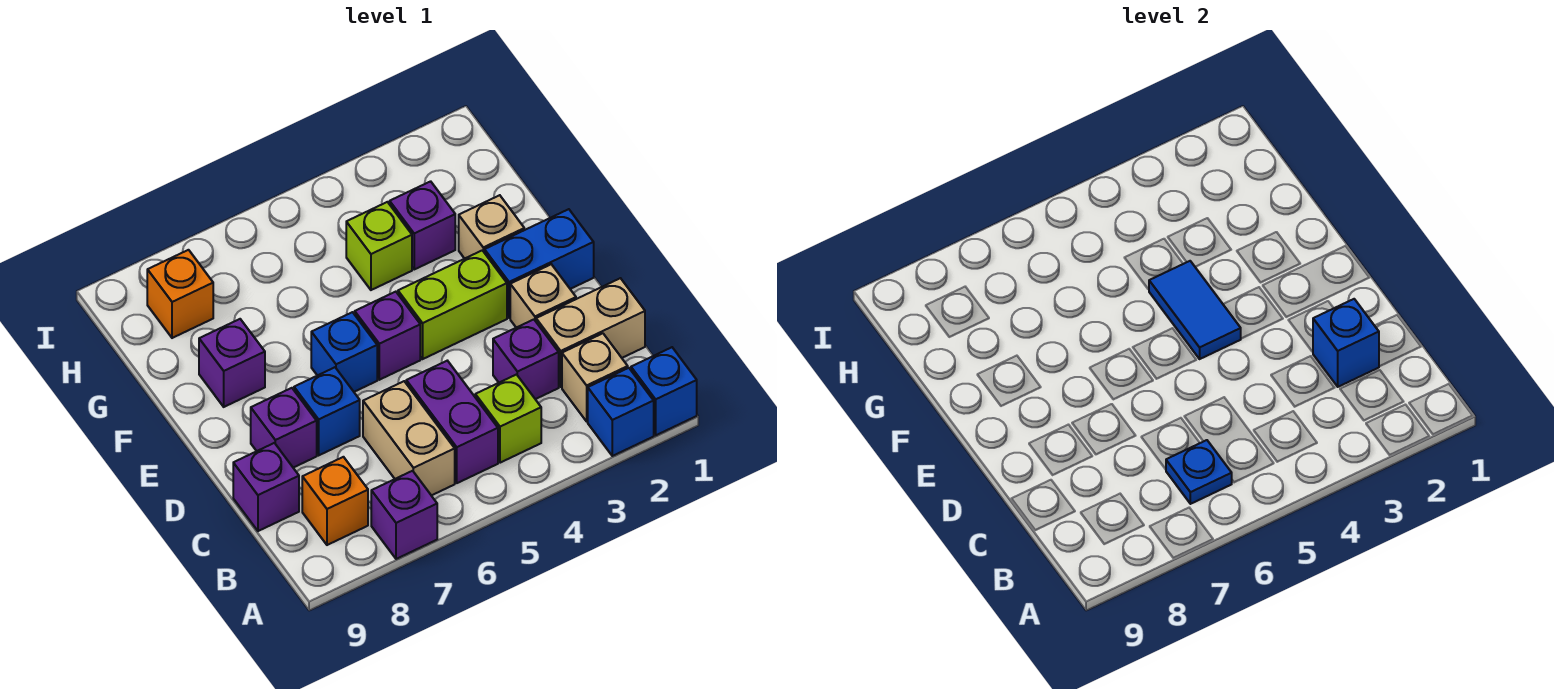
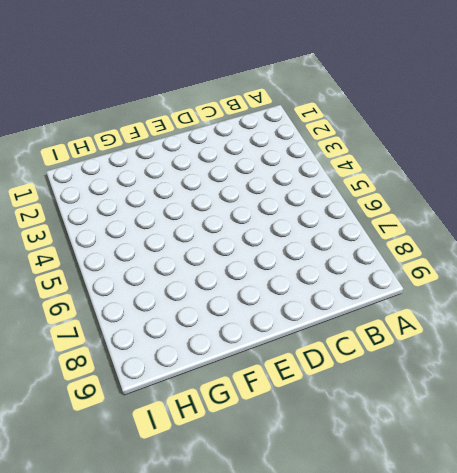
none -> blue 1x1 brick [631,347,697,435]
none -> blue 1x1 brick [588,368,654,456]
none -> purple 1x1 brick [371,471,437,559]

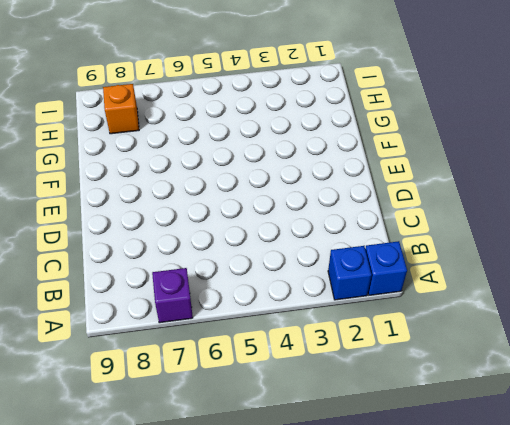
none -> tan 1x1 brick [562,333,628,421]
none -> lime 1x1 brick [475,375,541,463]
none -> purple 1x2 brick [406,361,498,483]

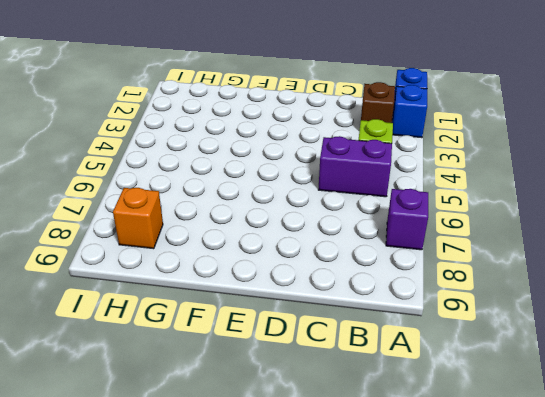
brown 1x1 brick [361,82,395,123] -> tan 1x1 brick [562,333,628,421]
none -> tan 1x2 brick [363,381,455,496]
none -> orange 1x1 brick [302,457,368,545]
none -> tan 1x2 brick [536,278,645,387]

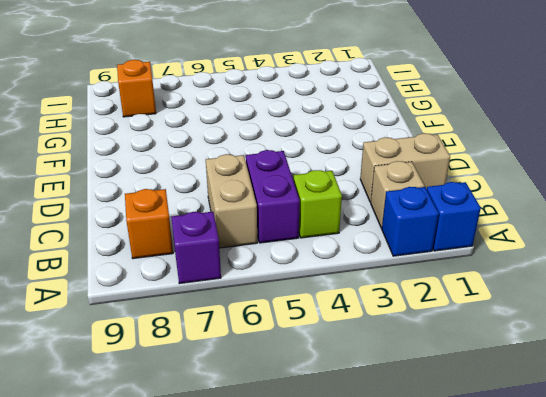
none -> purple 1x1 brick [493,320,559,399]
none -> purple 1x1 brick [233,443,299,531]
none -> tan 1x1 brick [510,264,576,328]

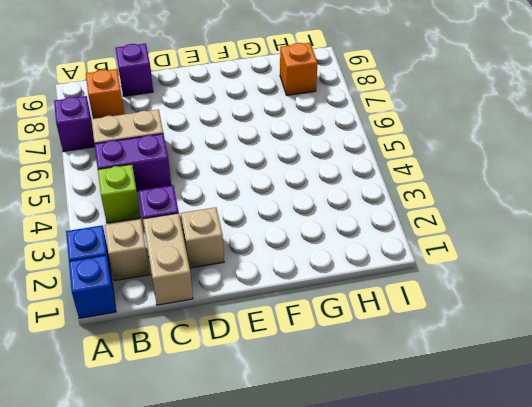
none -> blue 1x1 brick [294,367,360,455]
none -> purple 1x1 brick [251,388,317,468]
none -> blue 1x2 brick [484,209,594,318]

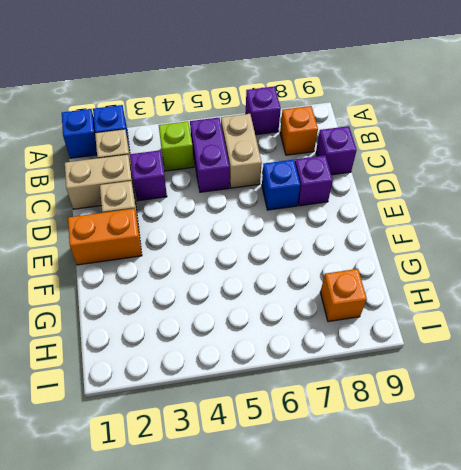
orange 1x2 brick [68,208,142,265] -> blue 1x2 brick [484,209,594,318]
none -> lime 1x2 brick [398,250,507,359]
none -> purple 1x1 brick [355,292,420,380]
none -> blue 1x1 brick [311,312,377,392]

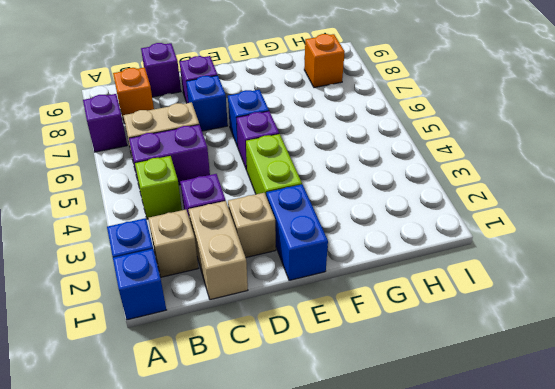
none -> tan 1x1 brick [459,195,524,259]
none -> purple 1x1 brick [199,319,265,407]
none -> purple 1x1 brick [390,181,455,269]

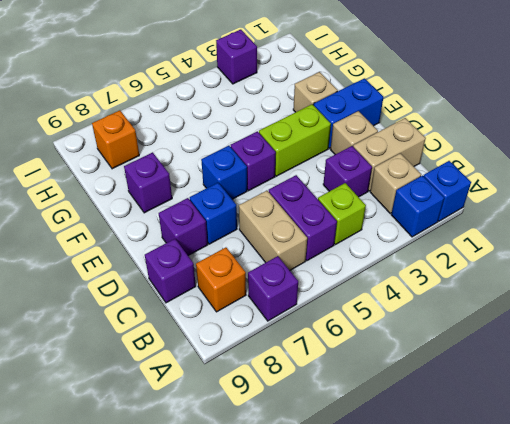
purple 1x1 brick [216,30,257,84] -> purple 1x1 brick moved to [390,181,455,269]
none -> lime 1x1 brick [346,202,412,290]
none -> blue 1x1 plate [1166,440,1232,504]
none -> blue 1x1 brick [1313,299,1379,387]

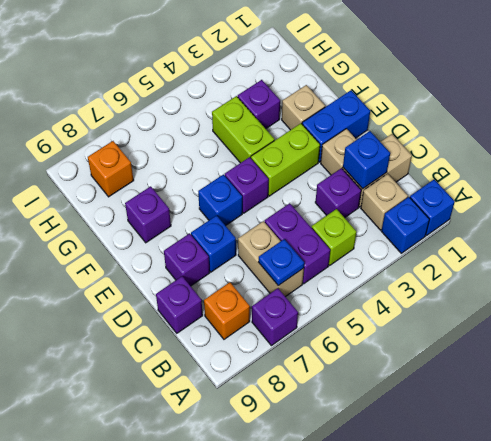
lime 1x2 brick [212,96,275,163] -> lime 1x1 brick [346,202,412,290]
none -> blue 1x2 tile [1149,261,1241,359]

